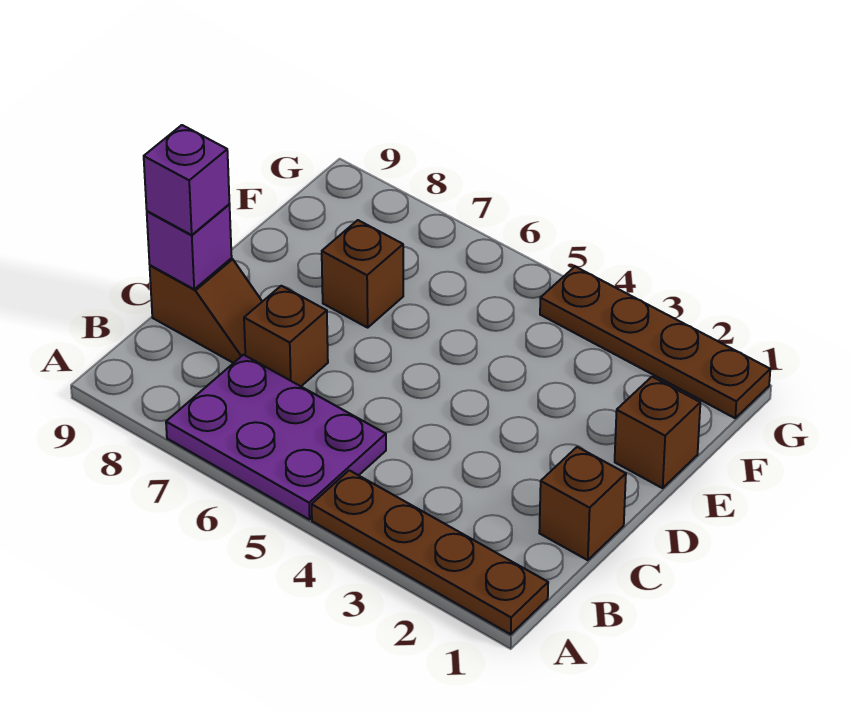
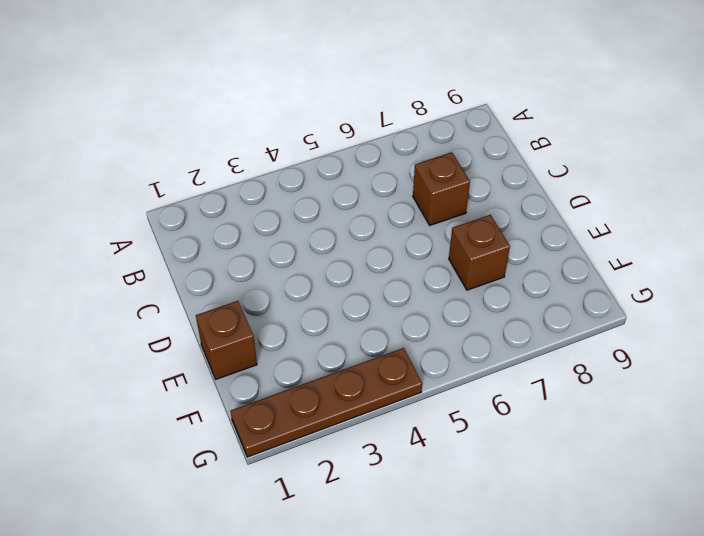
none -> brown 1x4 plate [312,470,548,634]
none -> purple 2x3 plate [166,355,386,520]

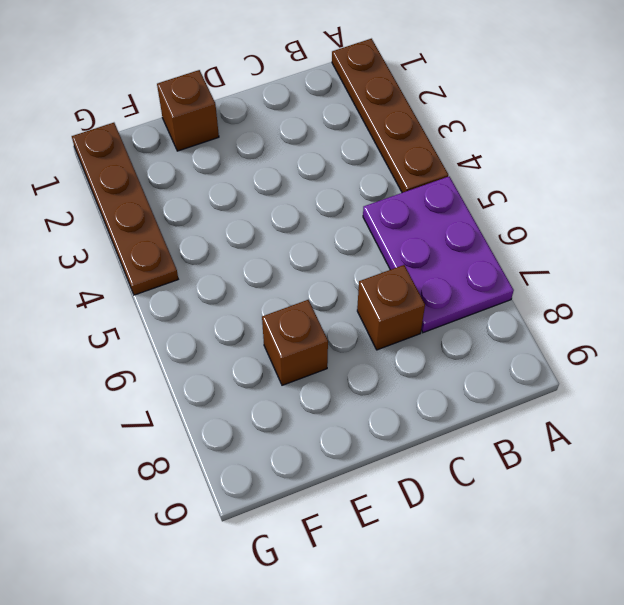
none -> brown 1x1 brick [539,447,626,560]
none -> brown 1x2 slope [150,258,262,363]

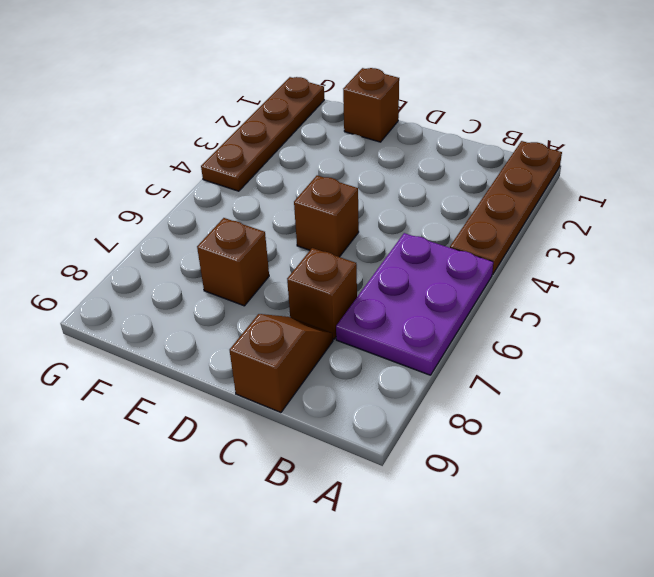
brown 1x1 brick [294,175,359,257] -> brown 1x1 brick moved to [539,447,626,560]
none -> purple 1x1 brick [147,205,232,289]
none -> purple 1x1 brick [144,125,230,235]

